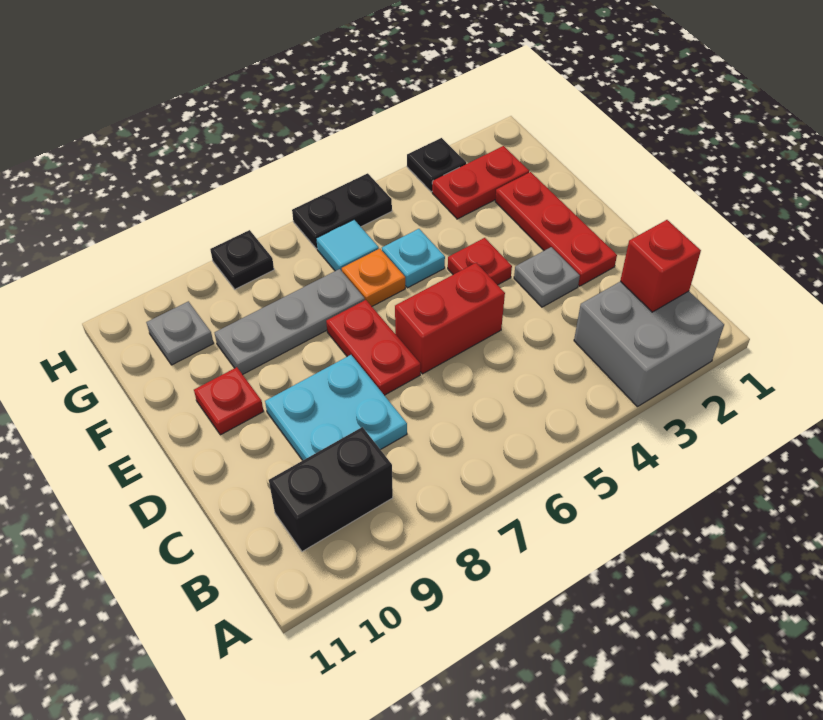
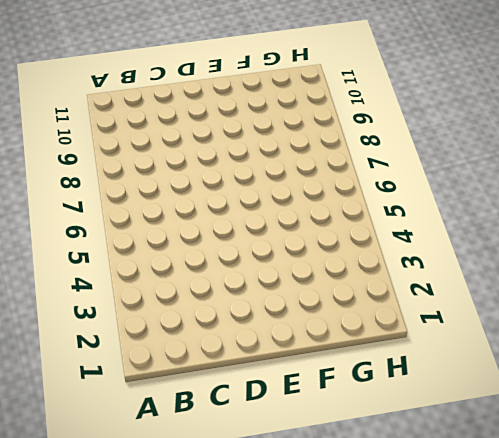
none -> grey 2x2 brick [574,281,724,407]
none -> black 1x2 brick [269,427,393,552]
none -> cyan 2x2 plate [265,355,407,460]

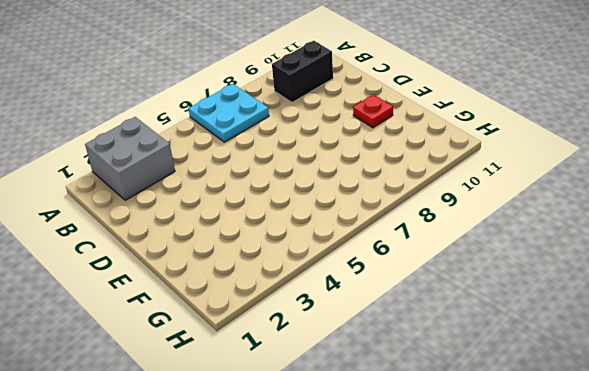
cyan 2x2 plate [189,84,269,142] -> cyan 2x2 plate moved to [265,355,407,460]
none -> red 1x3 plate [495,172,617,286]
none -> grey 1x1 plate [514,247,580,307]
none -> red 1x2 brick [395,263,505,374]

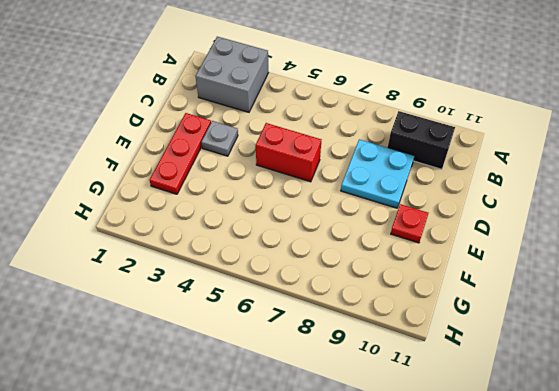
none -> red 1x2 plate [326,300,421,395]
none -> red 1x1 plate [448,238,512,285]
none -> cyan 1x1 plate [382,229,445,288]

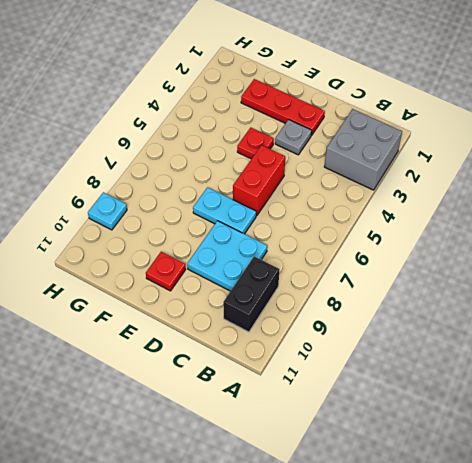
cyan 1x2 plate [193,187,256,234] -> red 1x2 plate [326,300,421,395]
cyan 1x1 plate [88,192,127,230] -> cyan 1x1 plate moved to [382,229,445,288]
none -> orange 1x1 plate [342,249,405,306]
none -> grey 1x3 plate [215,269,365,374]
none -> red 1x2 plate [432,146,529,219]

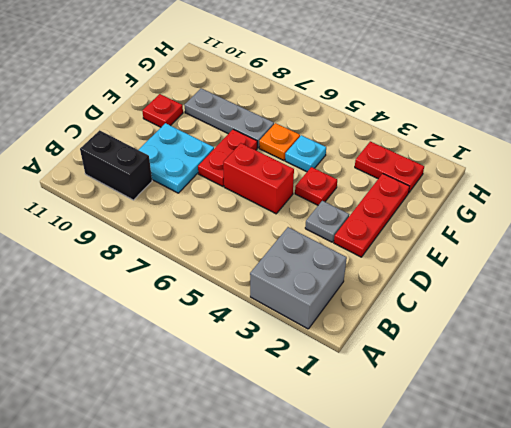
none -> cyan 1x1 tile [316,220,379,271]
none -> grey 1x1 plate [146,301,214,365]
none -> black 1x1 plate [407,138,466,192]

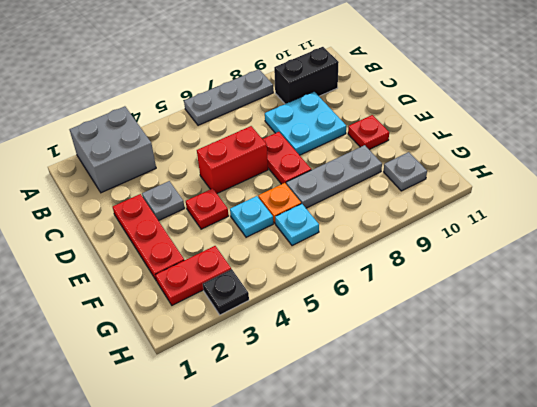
grey 1x3 plate [184,69,273,125] -> none
cyan 1x1 plate [275,204,319,246] -> cyan 1x1 tile [316,220,379,271]
none -> black 1x2 plate [292,173,392,249]
none -> black 1x1 plate [210,230,274,289]
none -> red 1x1 brick [620,220,701,312]

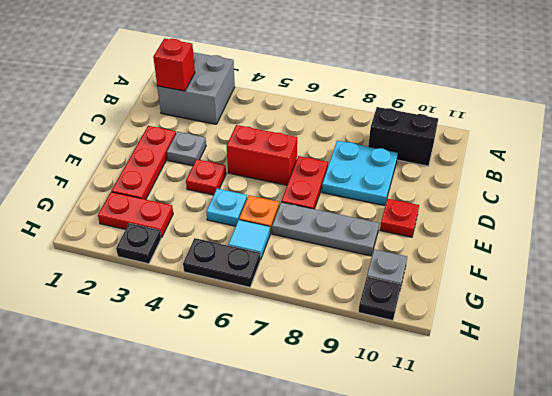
black 1x1 plate [358,277,401,320] -> black 1x1 plate moved to [210,230,274,289]

